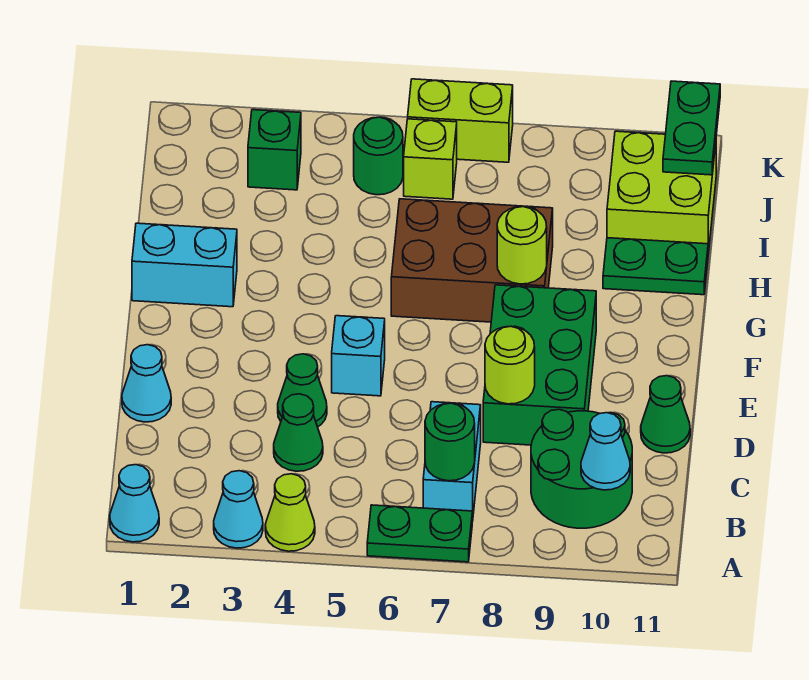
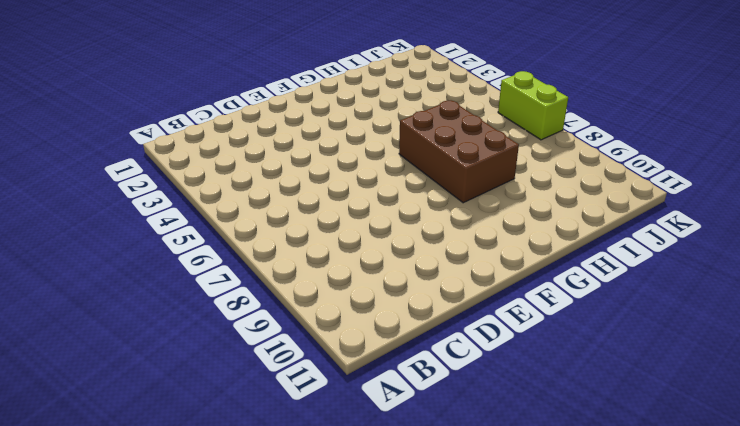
none -> cyan 1x1 cone [110,465,159,542]
none -> cyan 1x1 cone [214,471,263,548]
none -> lime 1x1 cone [265,474,315,551]

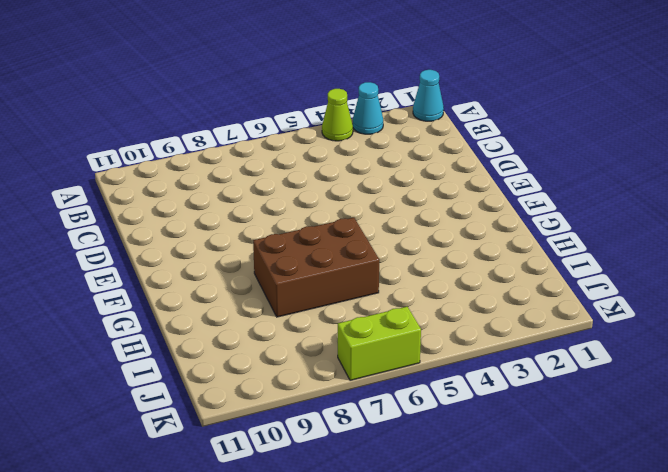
none -> green 1x2 plate [367,505,472,562]
none -> cyan 1x2 brick [423,402,481,522]
none -> green 2x2 round brick [531,409,632,528]

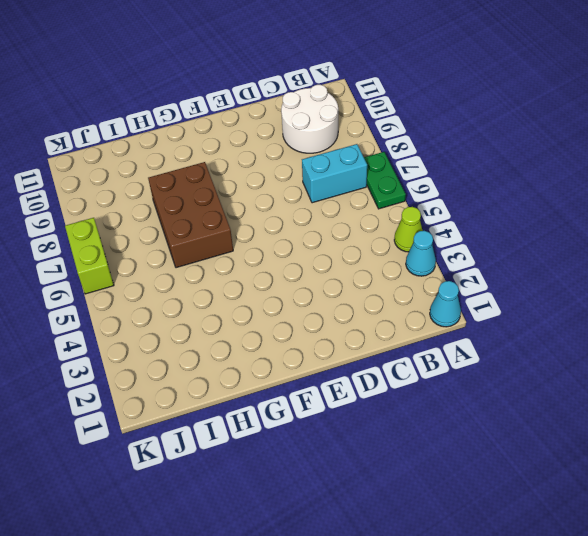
white 2x2 round brick [281,85,338,153] -> green 2x2 round brick [531,409,632,528]
none -> green 1x1 cone [274,394,323,471]
none -> cyan 1x1 cone [122,345,171,422]
none -> green 1x1 cone [278,354,327,427]

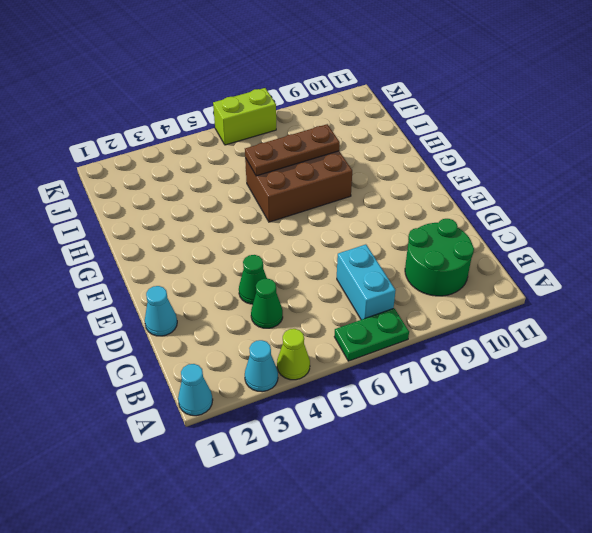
brown 1x3 plate [245,124,340,176] -> none
none -> green 2x3 brick [483,285,596,445]
none -> green 1x1 cone [641,376,690,453]
none -> cyan 1x1 brick [332,316,385,396]

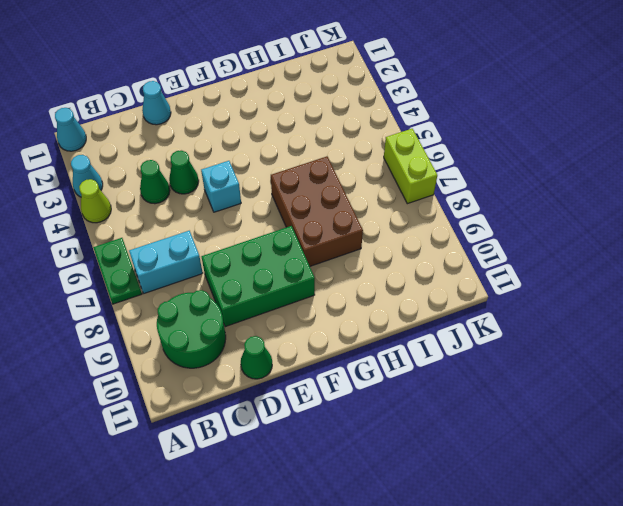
none -> cyan 1x2 brick [132,223,237,307]
none -> green 1x2 plate [603,238,708,295]
none -> lime 2x2 brick [607,131,716,254]

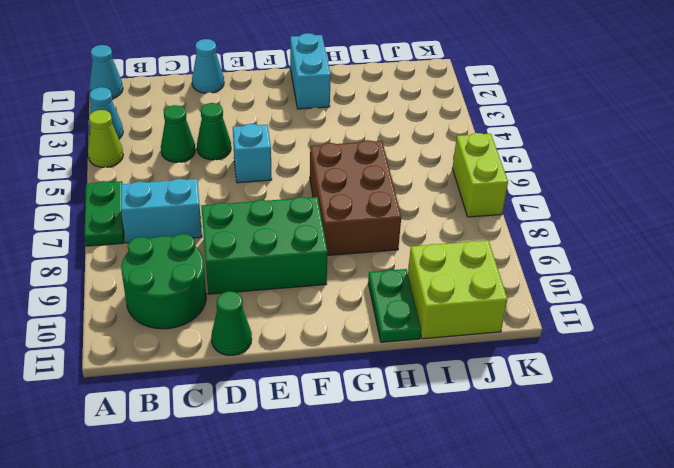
none -> green 1x1 brick [248,110,301,190]
none -> green 1x1 round brick [354,117,403,195]
none -> lime 1x1 brick [404,119,457,199]

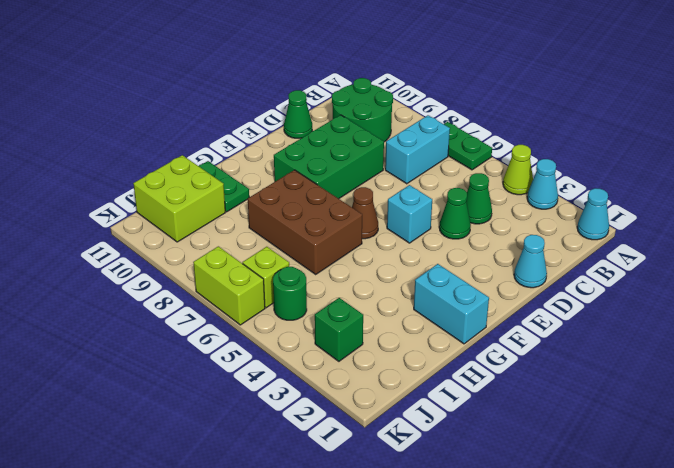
brown 1x1 cone [352,187,378,239] -> none
none -> green 1x1 round brick [425,403,475,481]
none -> cyan 1x1 cone [581,413,630,490]
none -> lime 1x1 round brick [485,326,535,404]

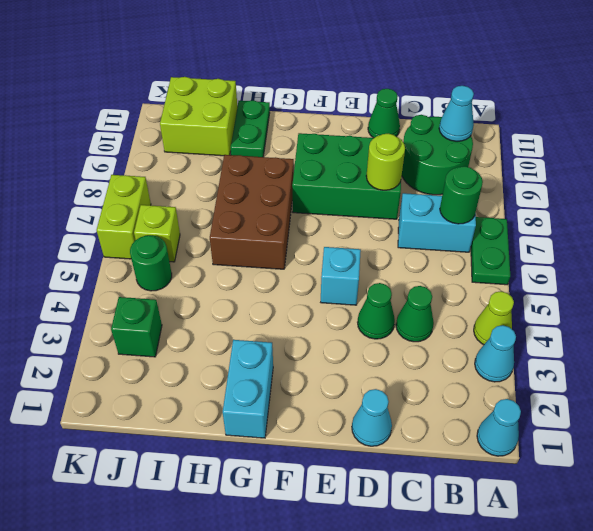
none -> lime 1x1 round brick [497,207,547,284]
none -> green 1x2 plate [663,81,720,175]

